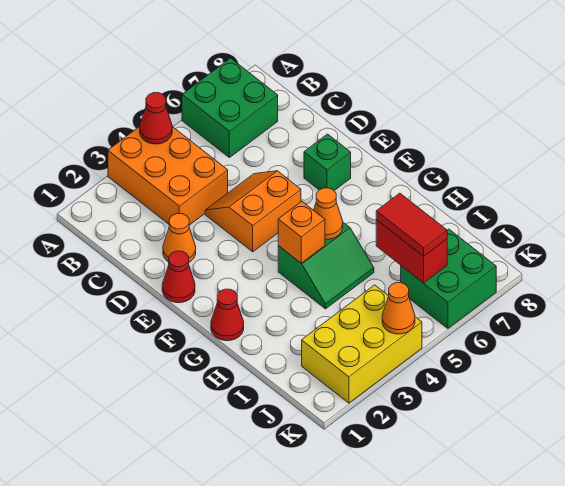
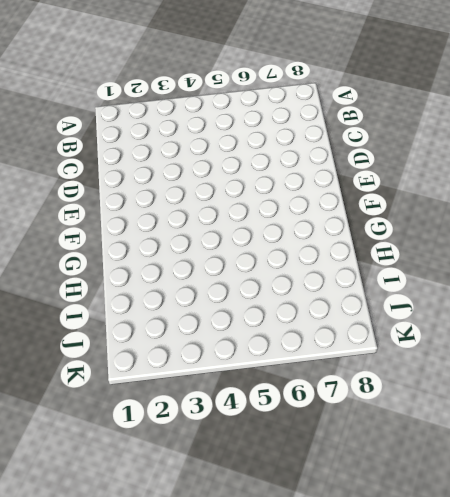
none -> orange 2x3 brick [108,126,228,225]
none -> green 2x2 brick [182,58,278,158]
none -> orange 1x1 cone [163,214,196,262]

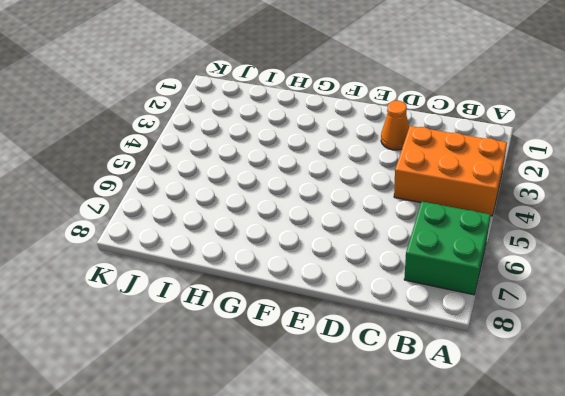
none -> orange 2x2 slope [205,171,301,252]
none -> red 1x1 cone [162,251,195,303]
none -> green 1x1 brick [304,134,351,191]

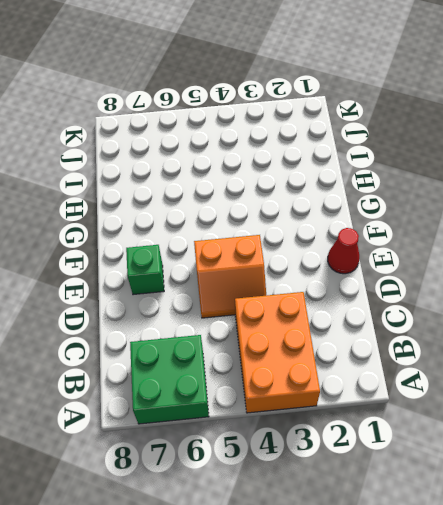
none -> orange 1x1 cone [163,214,196,262]
none -> red 1x1 cone [211,289,244,341]
none -> green 2x2 slope [278,222,374,309]

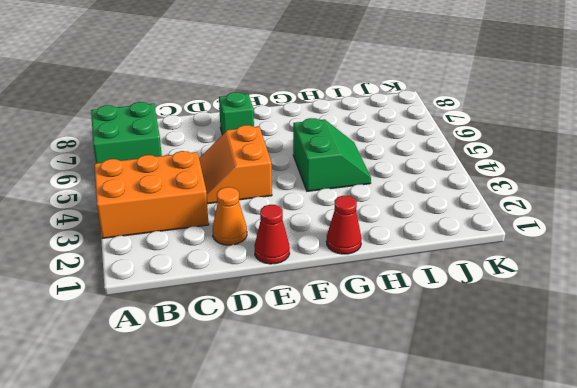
none -> yellow 2x3 brick [302,285,422,403]
none -> green 2x2 brick [401,229,496,328]
none -> red 1x1 cone [140,93,172,144]

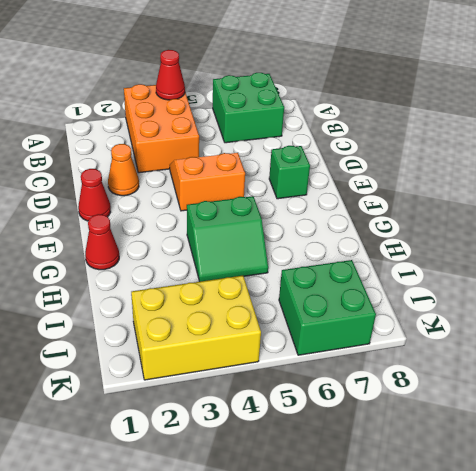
none -> orange 1x1 brick [278,201,325,263]
none -> orange 1x1 cone [314,188,343,239]
none -> red 1x2 brick [376,220,447,283]

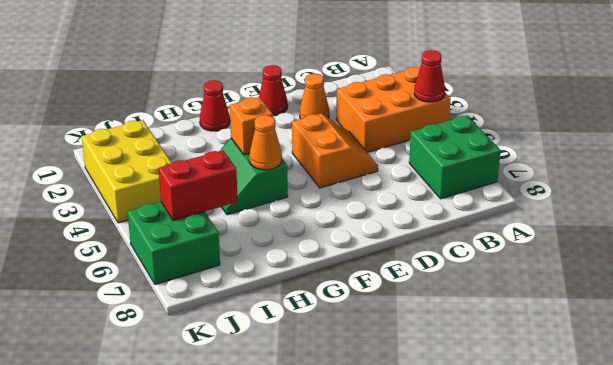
none -> green 1x1 brick [304,134,351,191]
none -> orange 1x1 cone [382,283,415,334]
none -> red 1x2 tile [376,193,447,256]

